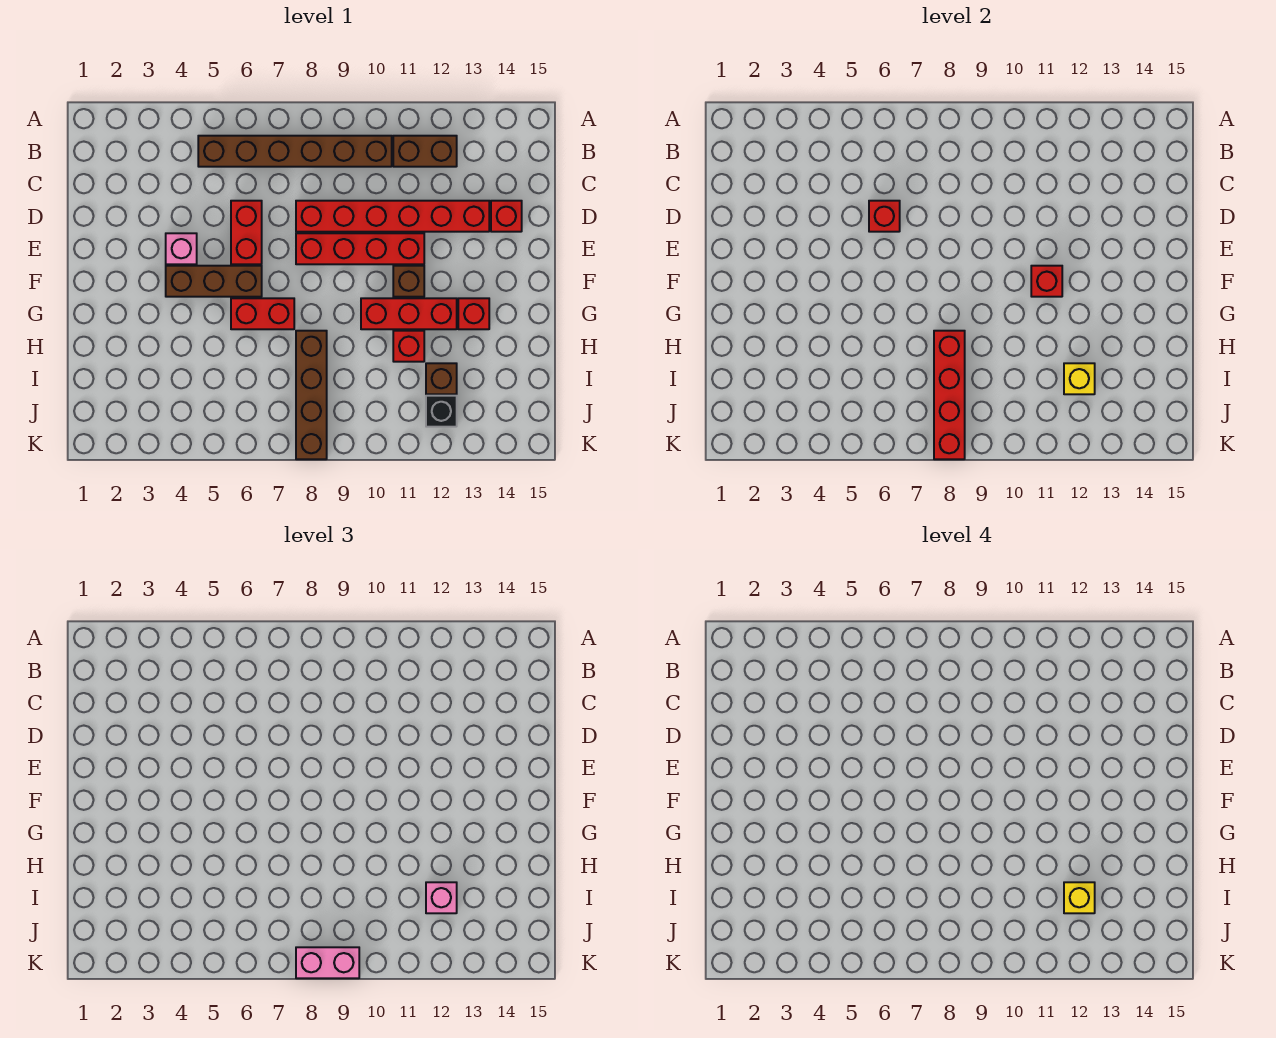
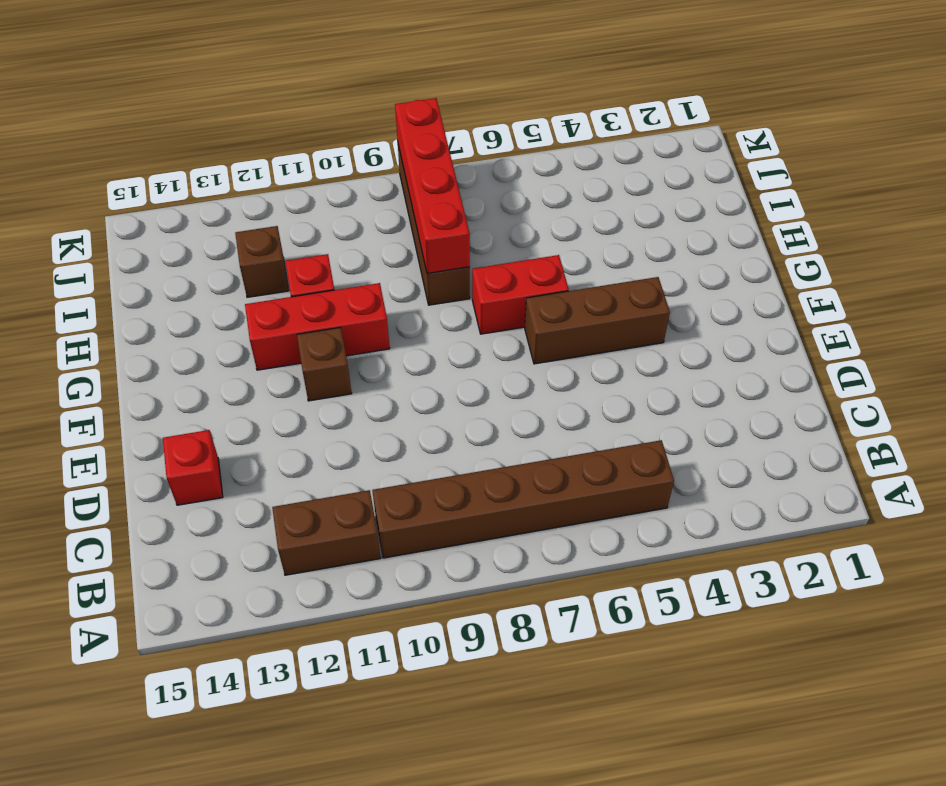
none -> red 1x2 brick [231,201,262,264]
none -> red 1x6 brick [296,201,489,232]
none -> pink 1x1 brick [166,233,197,264]

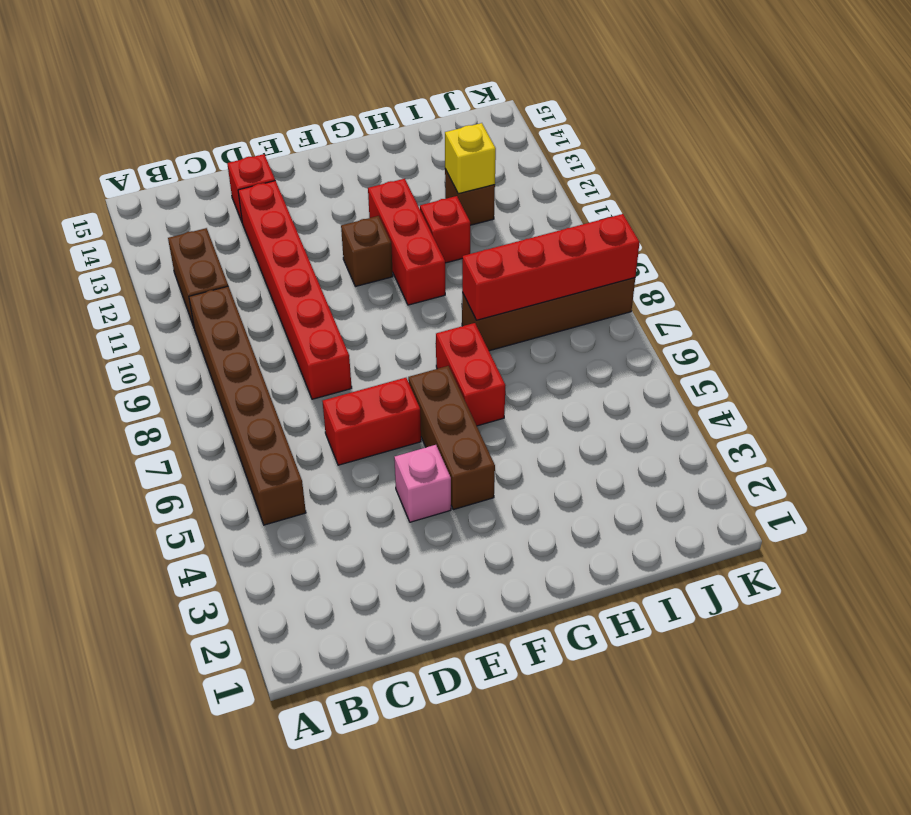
none -> red 1x4 brick [296,233,424,264]
none -> red 1x1 brick [458,298,489,329]
none -> black 1x1 brick [426,396,457,427]

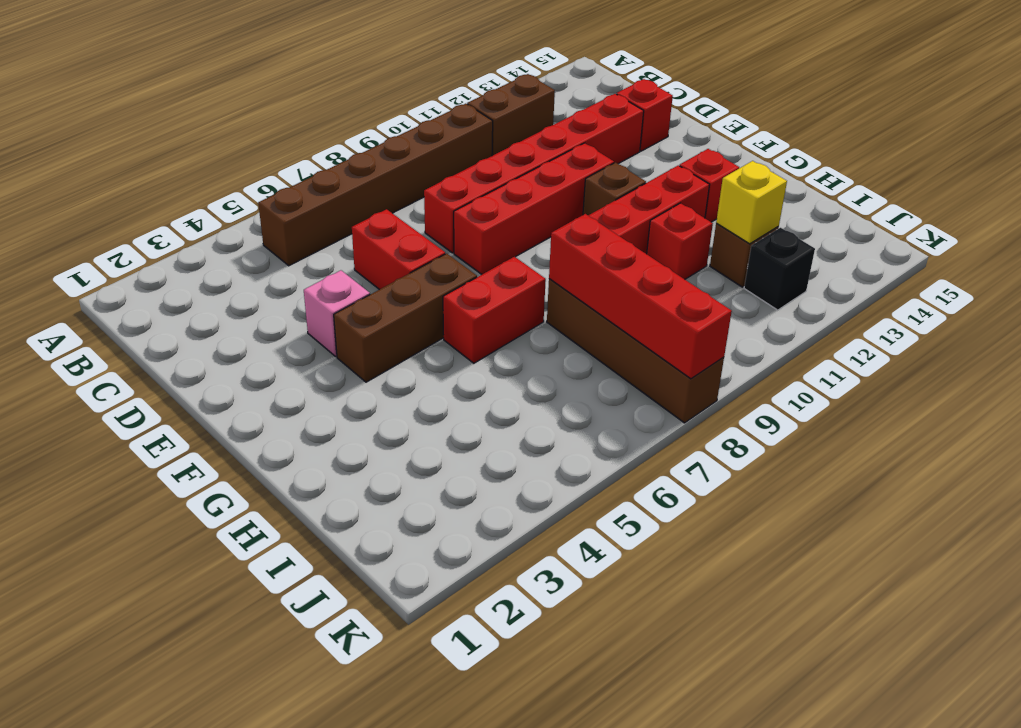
none -> red 1x1 brick [869,201,900,232]
none -> red 1x1 brick [1031,266,1062,297]
none -> pink 1x1 brick [426,882,457,913]

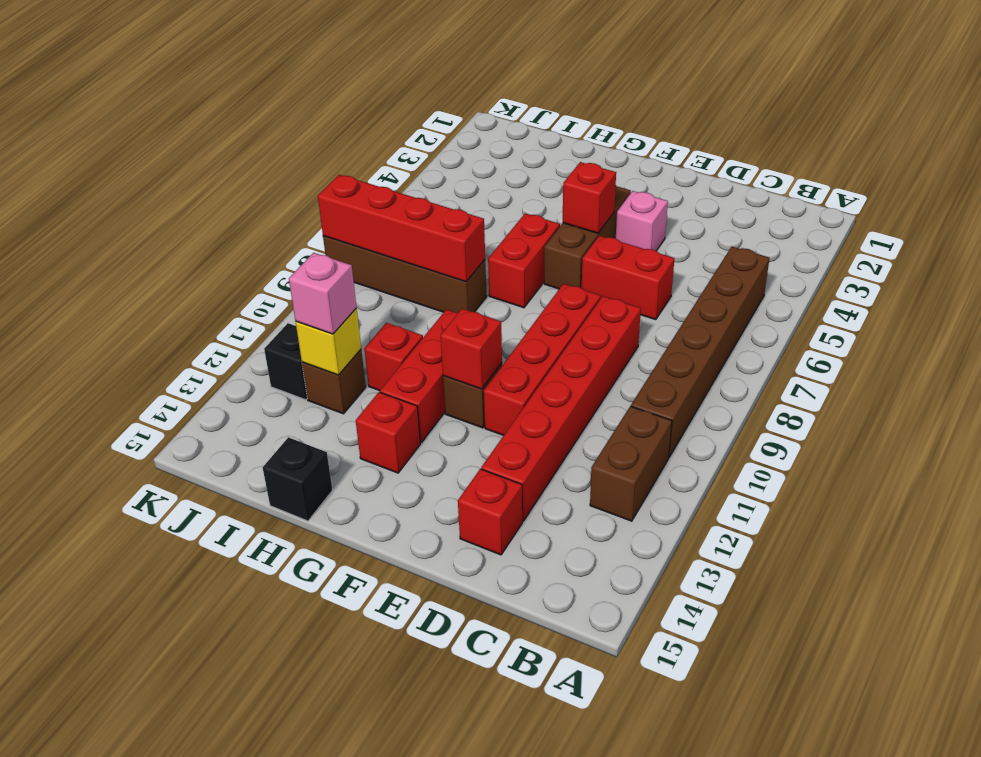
red 1x1 brick [563,162,616,233] -> red 1x1 brick moved to [869,201,900,232]
black 1x1 brick [263,437,333,521] -> none
none -> pink 1x2 brick [296,947,359,978]
none -> yellow 1x1 brick [1064,882,1095,913]

